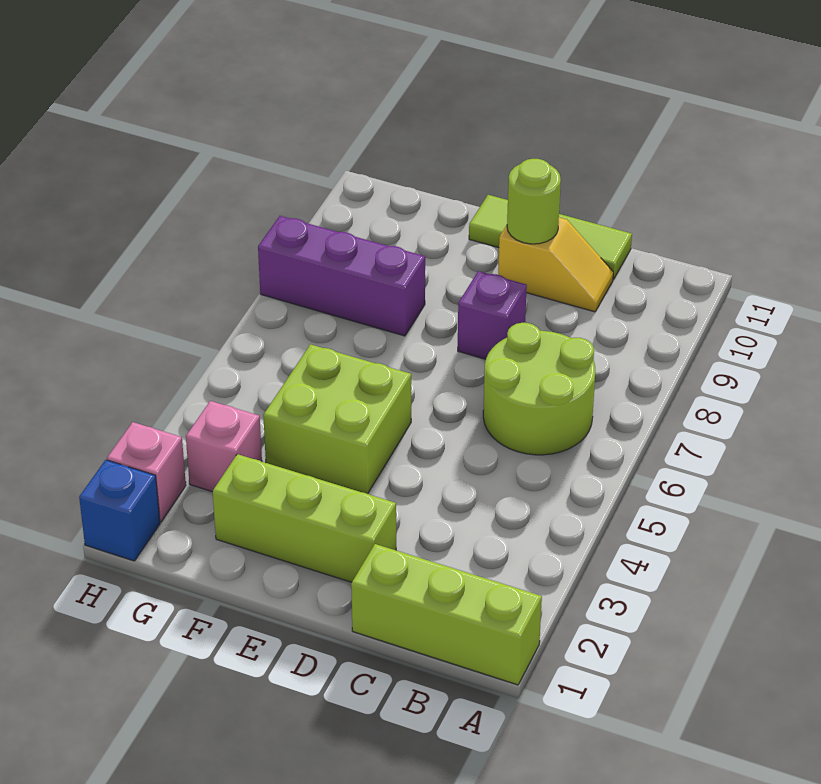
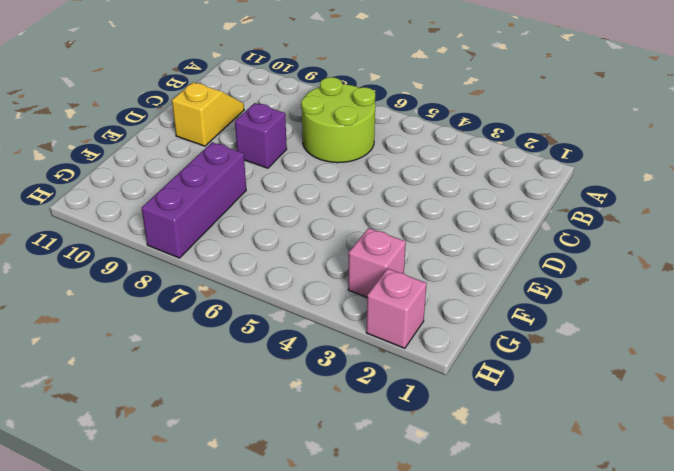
none -> lime 1x3 brick [351,544,542,685]
none -> lime 1x3 tile [469,195,632,279]
none -> lime 1x3 brick [213,454,396,582]

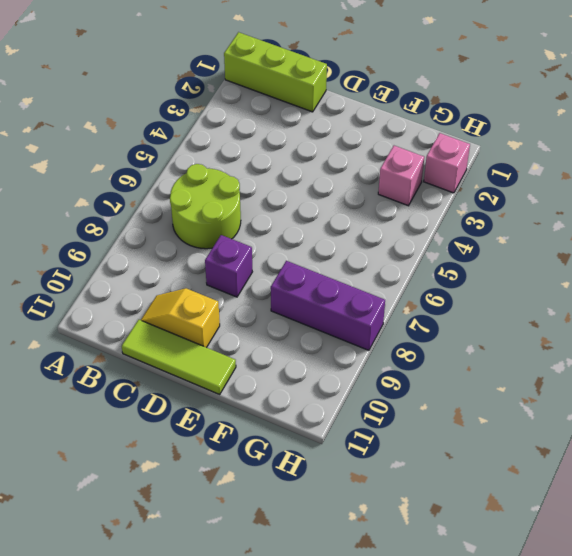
none -> lime 1x3 brick [213,454,396,582]
none -> lime 2x2 brick [263,344,411,494]
none -> blue 1x1 brick [79,460,160,561]

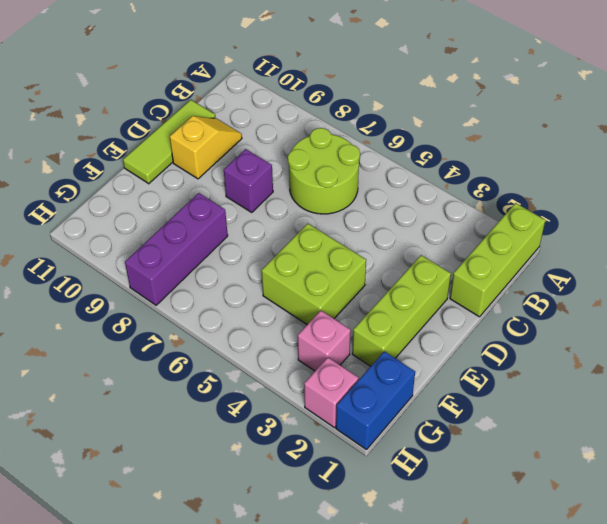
blue 1x2 brick [336,351,415,450] -> blue 1x1 brick [79,460,160,561]
none -> lime 1x1 round brick [507,159,561,244]

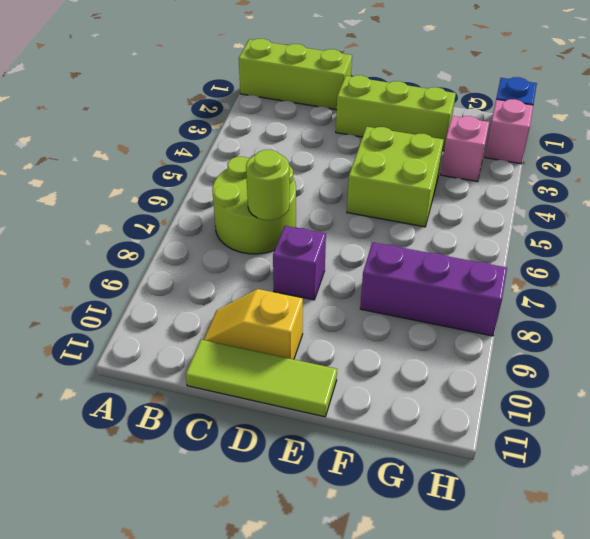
lime 1x1 round brick [246,150,290,220] -> lime 1x1 round brick moved to [507,159,561,244]

